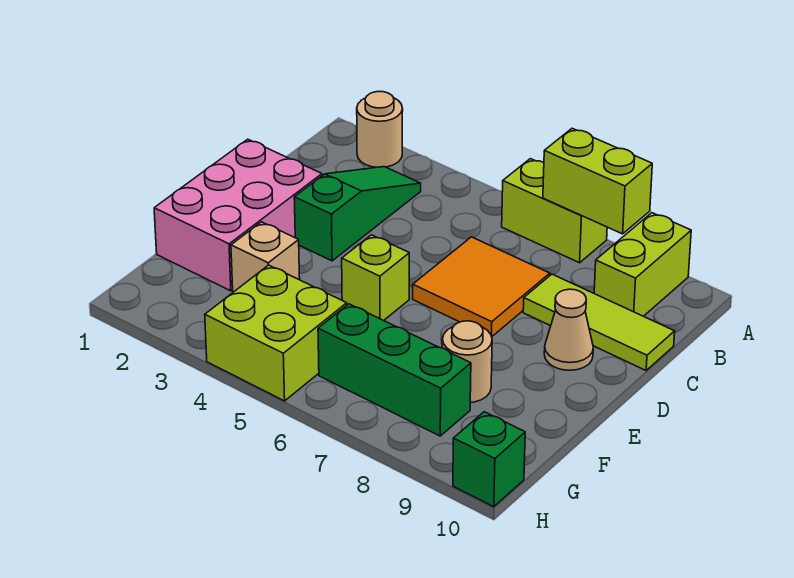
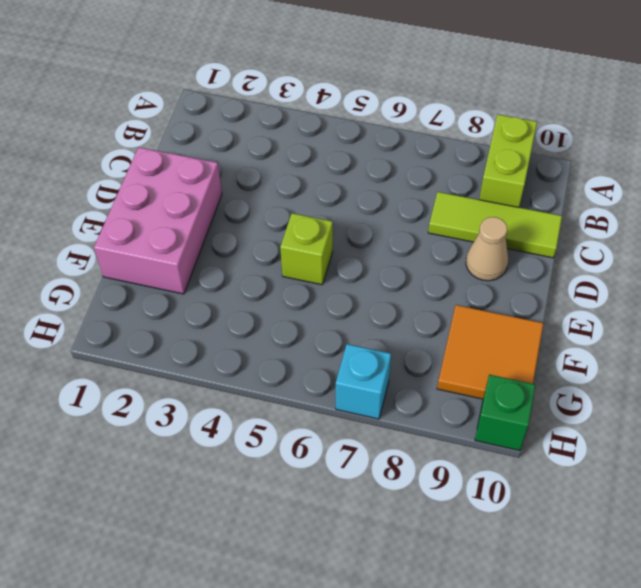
orange 2x2 tile [437,305,543,399] -> orange 2x2 tile moved to [413,237,550,336]
cyan 1x1 brick [336,344,391,419] -> none
none -> tan 1x1 round brick [357,91,403,167]
none -> lime 1x2 brick [502,159,607,263]
none -> green 1x3 slope [294,167,421,261]

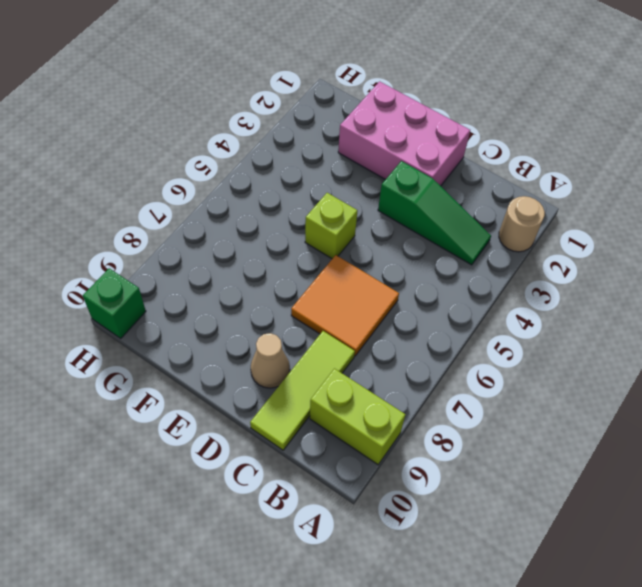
none -> lime 1x2 brick [502,159,607,263]
none -> tan 1x1 brick [231,222,300,292]
none -> tan 1x1 round brick [442,321,492,403]

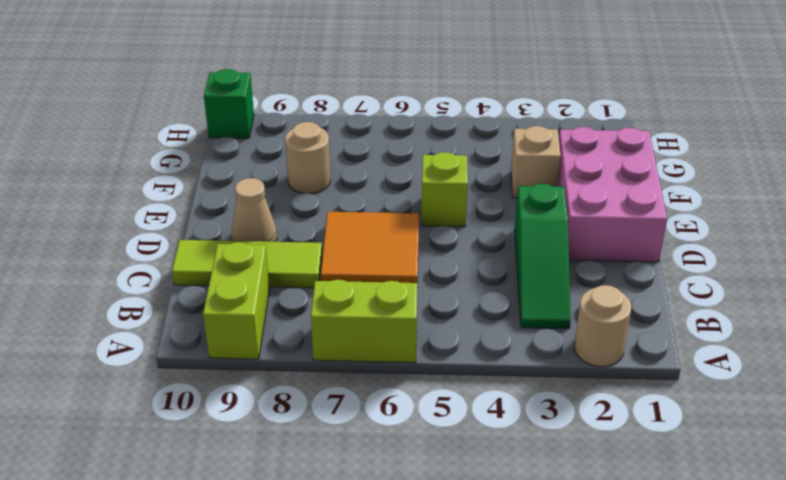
none -> lime 2x2 brick [205,265,347,401]
none -> green 1x3 brick [318,304,471,436]
none -> lime 1x2 brick [543,128,652,234]

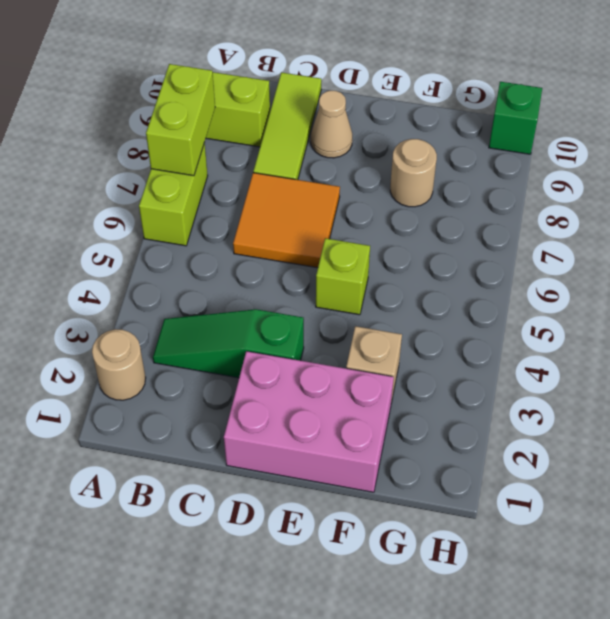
none -> lime 2x2 brick [205,265,347,401]
none -> green 1x3 brick [318,304,471,436]

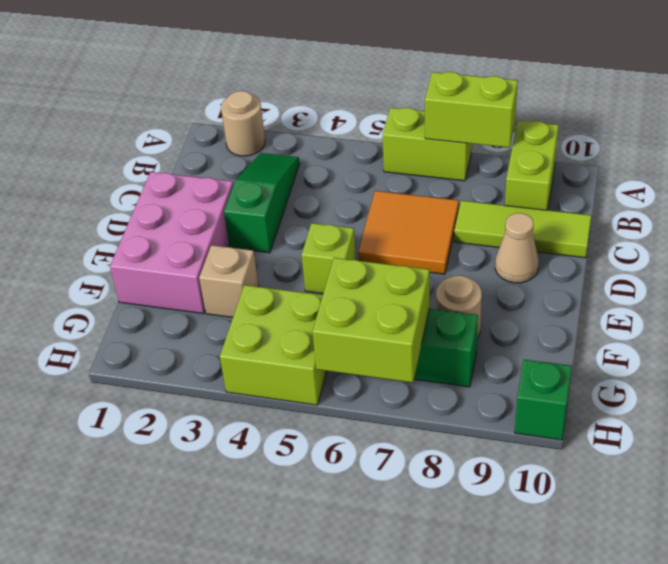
lime 2x2 brick [312,258,430,383] -> none

